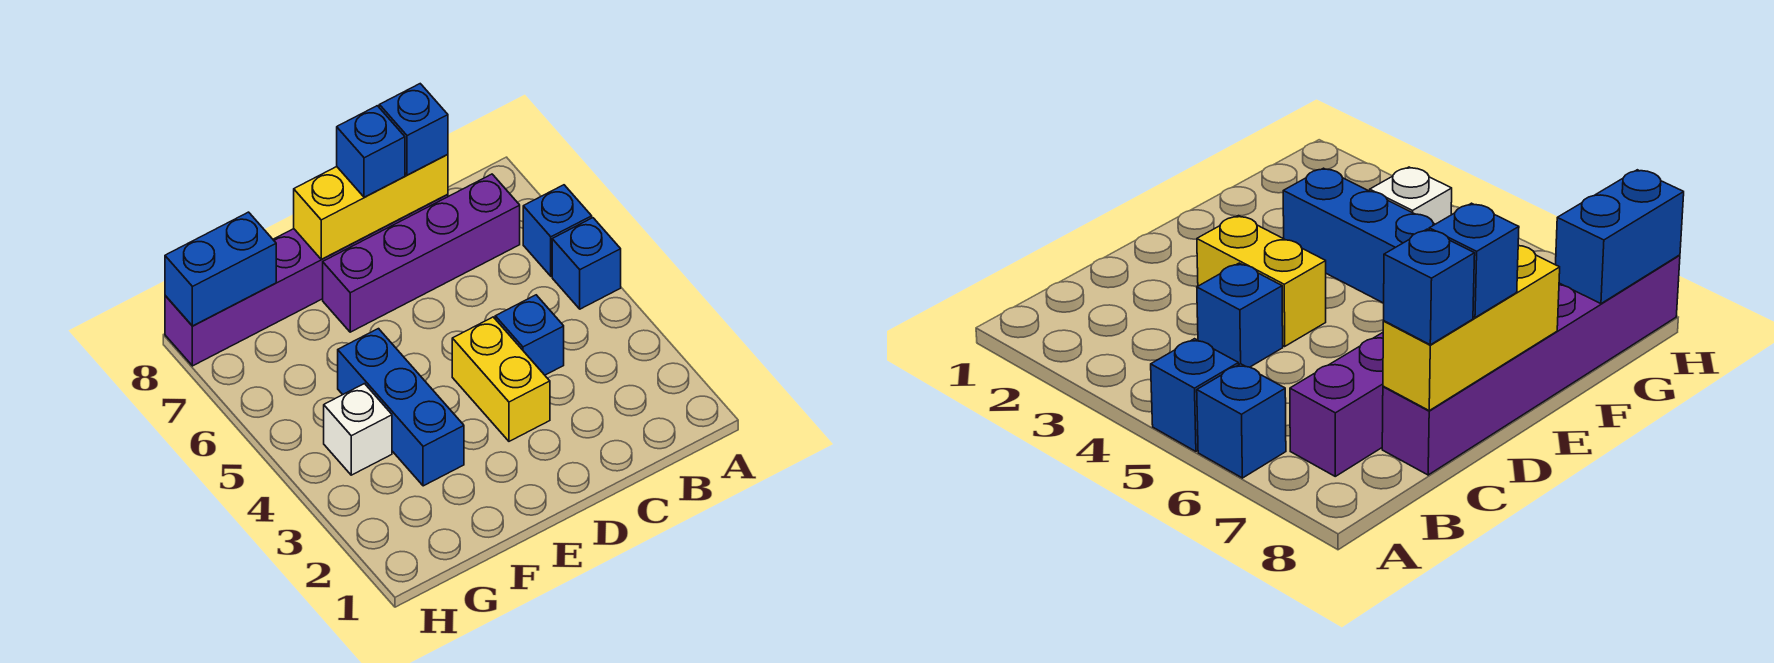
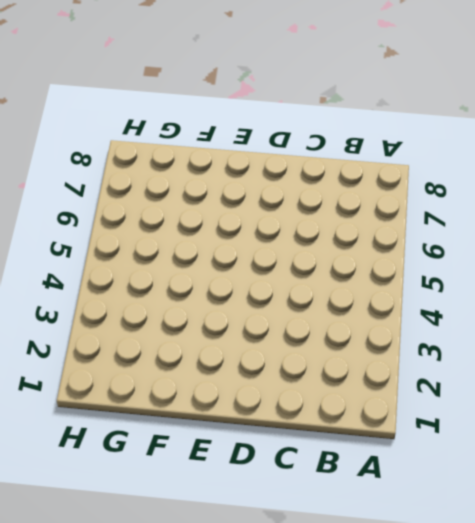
none -> blue 1x1 brick [552,218,621,309]
none -> blue 1x1 brick [523,185,592,276]
none -> purple 1x4 brick [323,174,520,332]

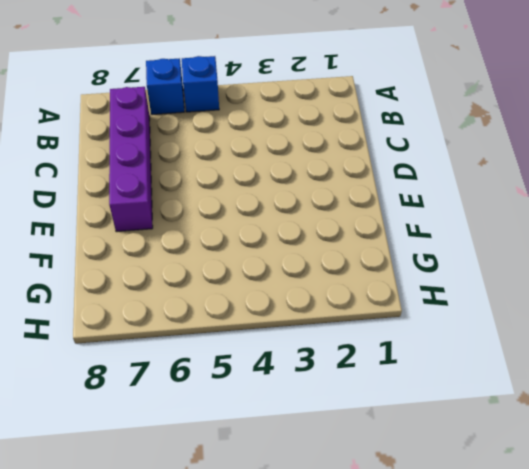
none -> blue 1x1 brick [495,295,564,375]
none -> purple 1x6 brick [165,194,448,366]
none -> yellow 1x2 brick [452,317,550,441]

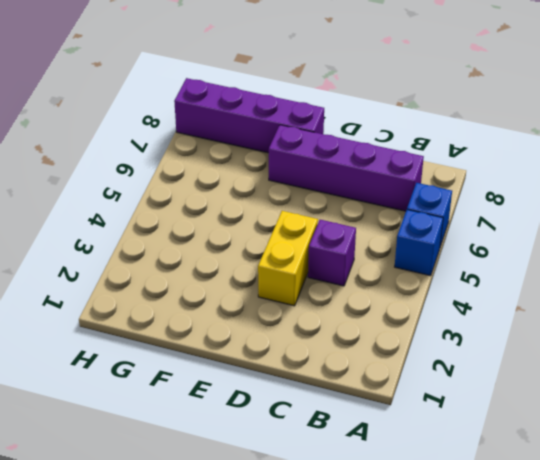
purple 1x1 brick [308,220,356,286] -> blue 1x1 brick [495,295,564,375]
purple 1x4 brick [174,78,324,153] -> purple 1x6 brick [165,194,448,366]
none -> blue 1x3 brick [338,329,464,486]
none -> white 1x1 brick [324,384,392,475]
none -> yellow 1x3 brick [294,155,448,259]

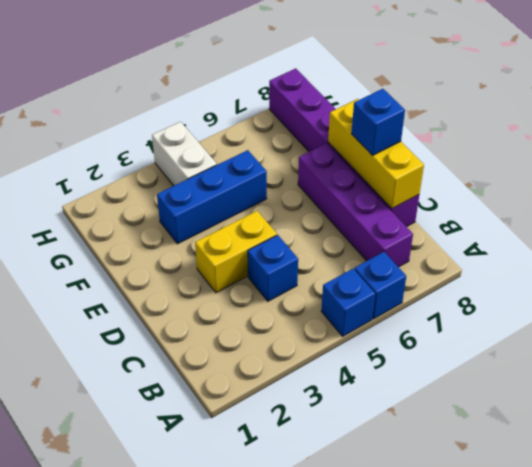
white 1x2 brick [152,122,217,186] -> white 1x1 brick [324,384,392,475]
none -> blue 1x2 brick [165,212,276,326]
none -> blue 1x1 brick [379,84,448,175]

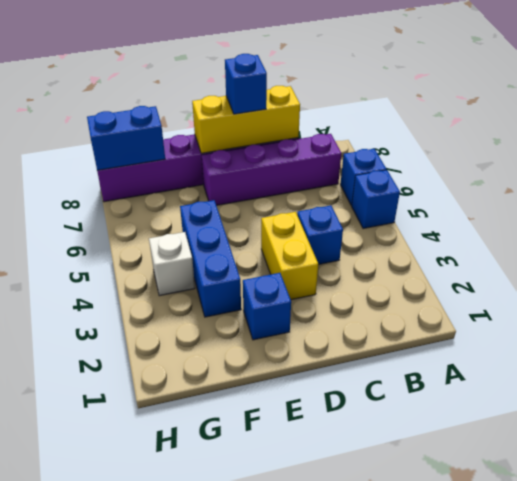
blue 1x1 brick [243,273,291,340] -> blue 1x1 brick moved to [379,84,448,175]

